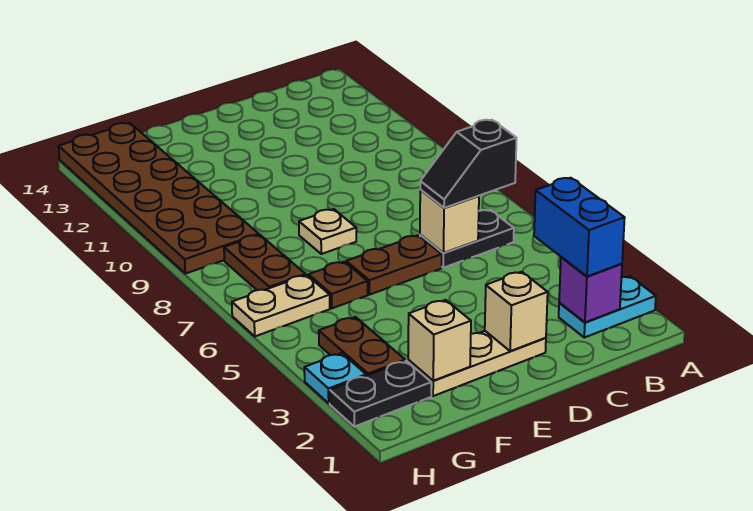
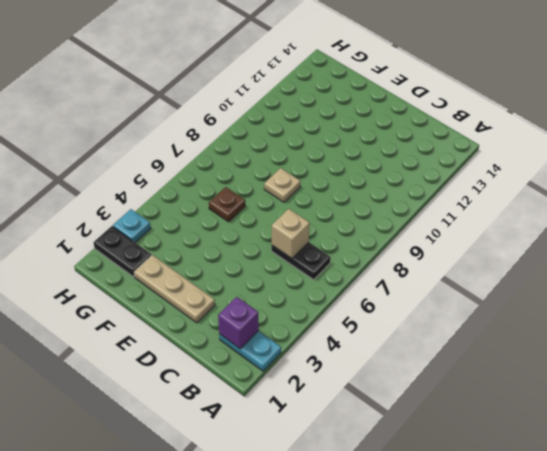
none -> brown 1x2 plate [346,235,442,295]
none -> brown 1x2 plate [319,317,405,376]
none -> tan 1x2 plate [232,275,330,336]

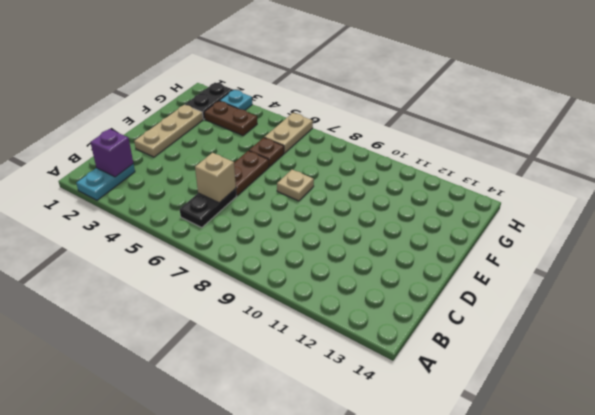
none -> brown 1x2 plate [224,235,306,290]
none -> brown 2x6 plate [59,123,259,274]
none -> tan 1x1 brick [485,272,548,351]

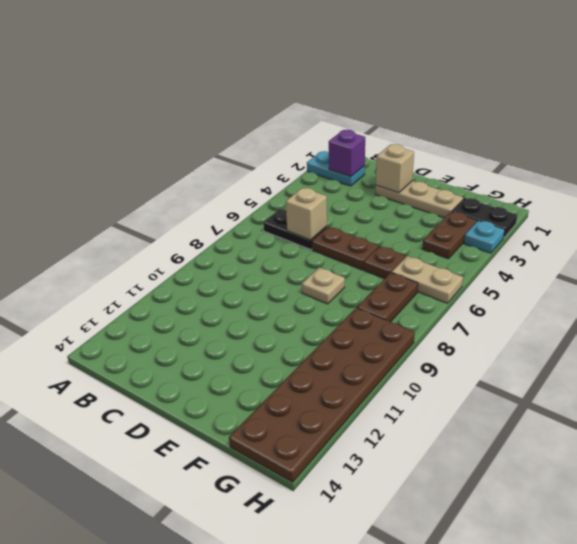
none -> tan 1x1 brick [408,300,471,381]
none -> blue 1x2 brick [534,178,625,276]
none -> black 1x2 slope [420,120,517,208]

